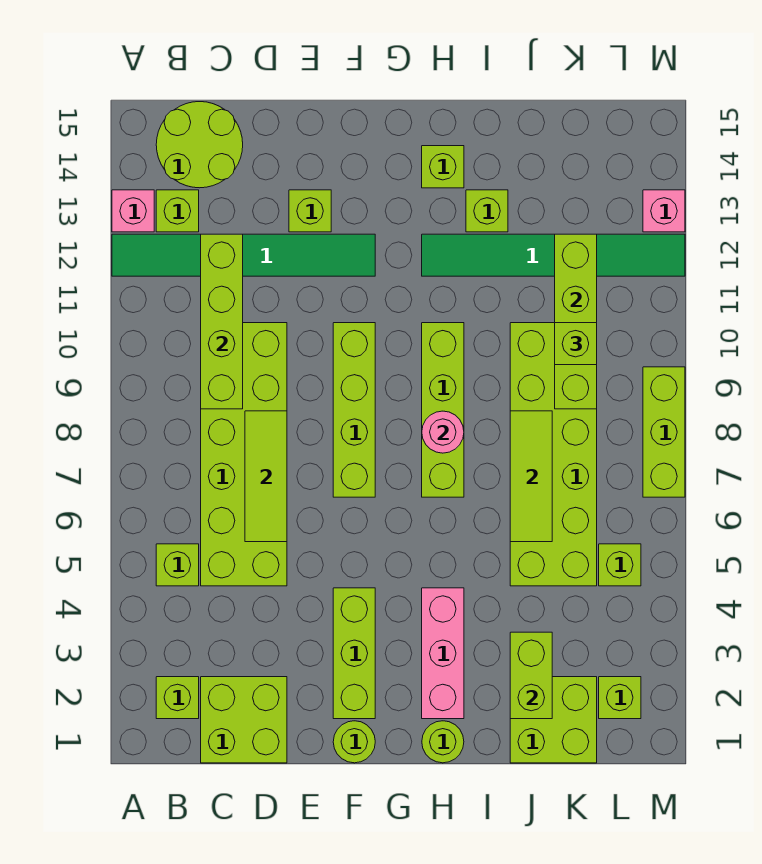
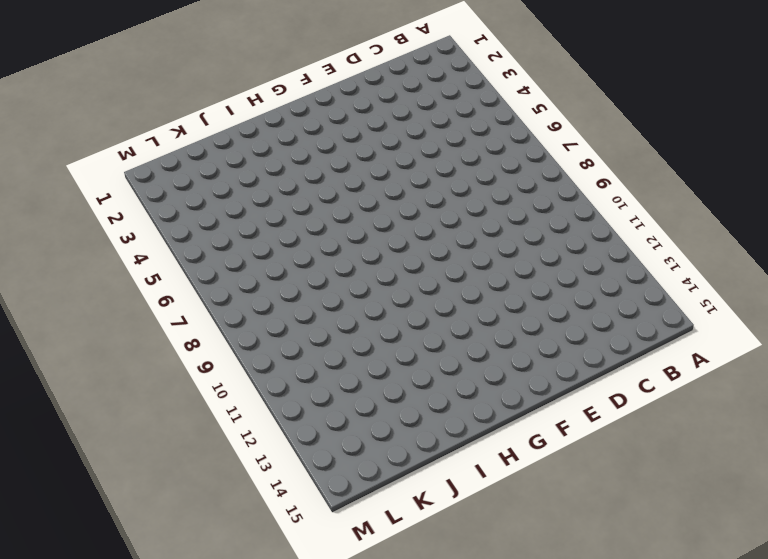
none -> green 1x6 tile [112,234,375,276]
none -> pink 1x1 brick [112,190,154,232]
none -> lime 1x1 brick [156,677,199,719]
none -> lime 1x1 brick [156,544,199,586]

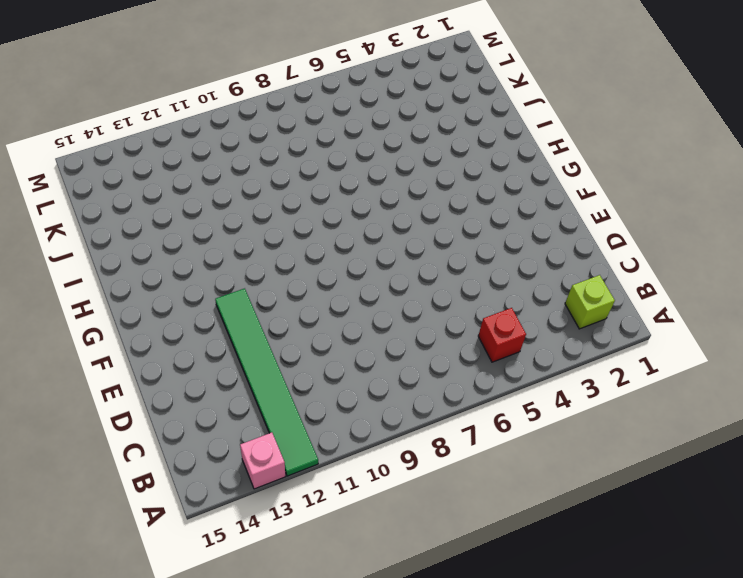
red 1x1 brick [478,308,526,362] -> lime 1x1 brick [156,544,199,586]
none -> lime 1x1 brick [156,190,199,232]
none -> lime 2x2 round brick [156,102,243,188]
none -> lime 2x2 brick [201,677,287,763]
none -> lime 2x6 brick [201,323,287,586]

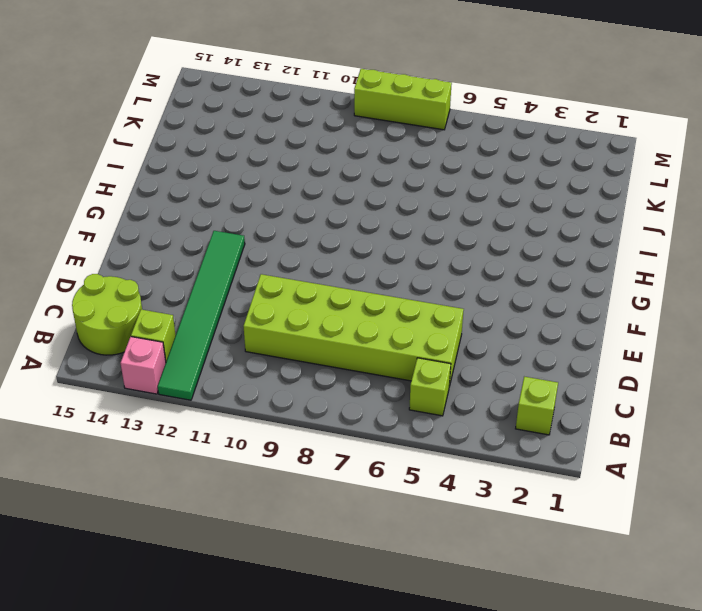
none -> lime 2x2 brick [201,677,287,763]
none -> lime 1x1 brick [289,190,331,232]
none -> lime 1x1 round brick [333,721,375,763]
none -> lime 1x3 brick [333,588,375,719]

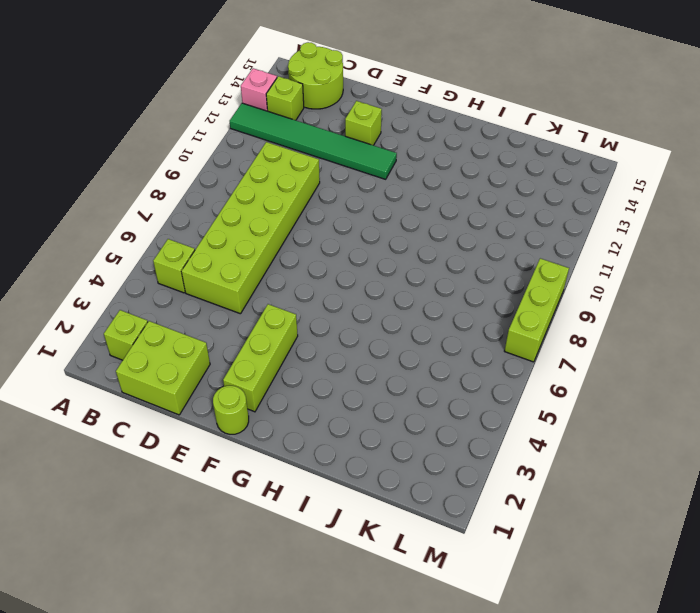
none -> lime 1x4 brick [333,323,375,497]
none -> lime 1x1 round brick [422,721,464,763]
none -> pink 1x3 brick [422,588,464,719]
none -> lime 1x4 brick [422,323,464,497]

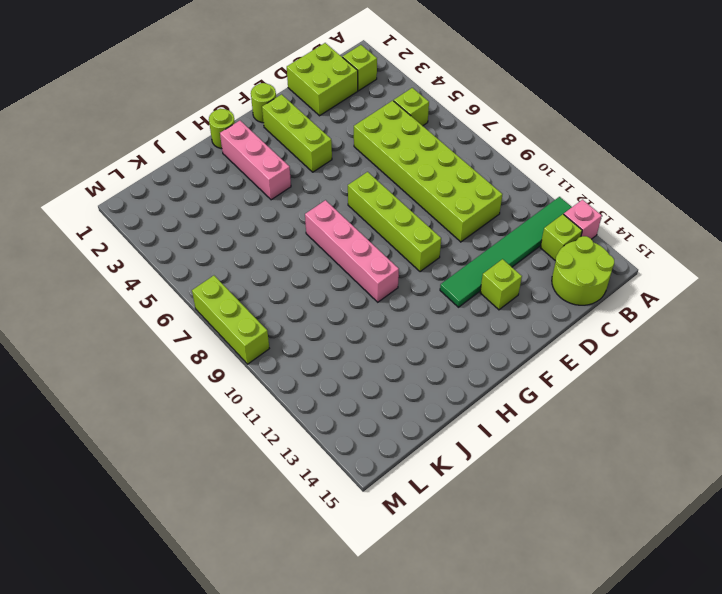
pink 1x4 brick [305,200,399,302] -> lime 1x4 brick [422,323,464,497]
none -> green 1x6 tile [422,234,685,276]
none -> lime 1x1 brick [422,146,464,188]
none -> lime 1x1 brick [466,190,508,232]
none -> lime 2x2 brick [510,677,597,763]

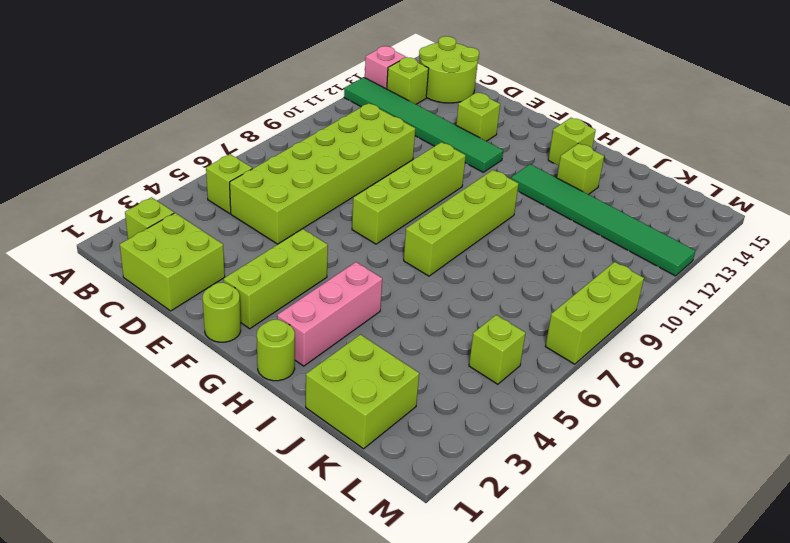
none -> lime 2x6 brick [510,323,597,586]
none -> lime 1x1 brick [599,677,641,719]
none -> pink 1x1 brick [643,190,685,232]
none -> lime 1x4 brick [201,234,243,409]

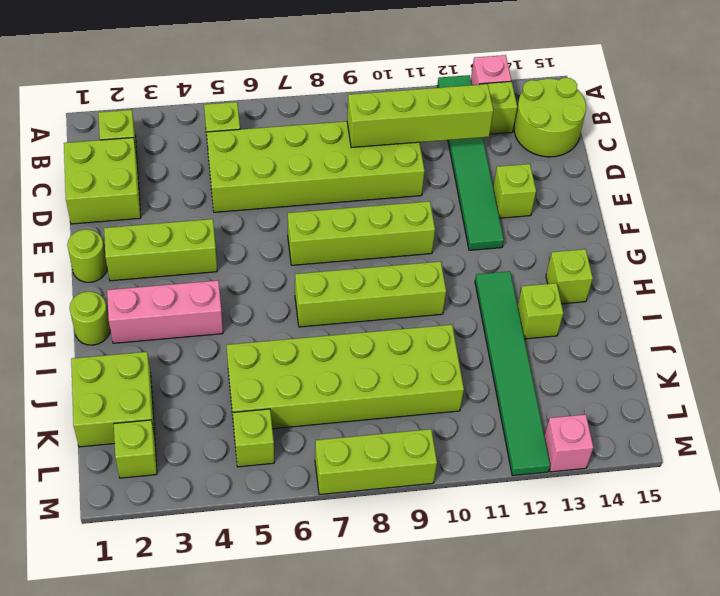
none -> lime 1x3 tile [245,411,287,542]
none -> pink 1x1 round brick [422,411,464,453]
none -> lime 1x2 brick [510,632,552,719]
none -> lime 1x3 tile [510,411,552,542]

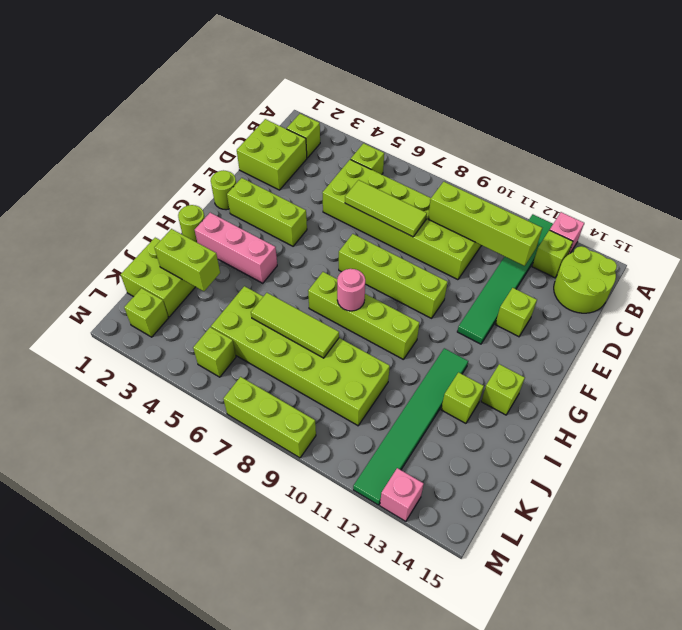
none -> lime 1x4 brick [555,234,597,409]
none -> lime 1x1 brick [555,323,597,365]

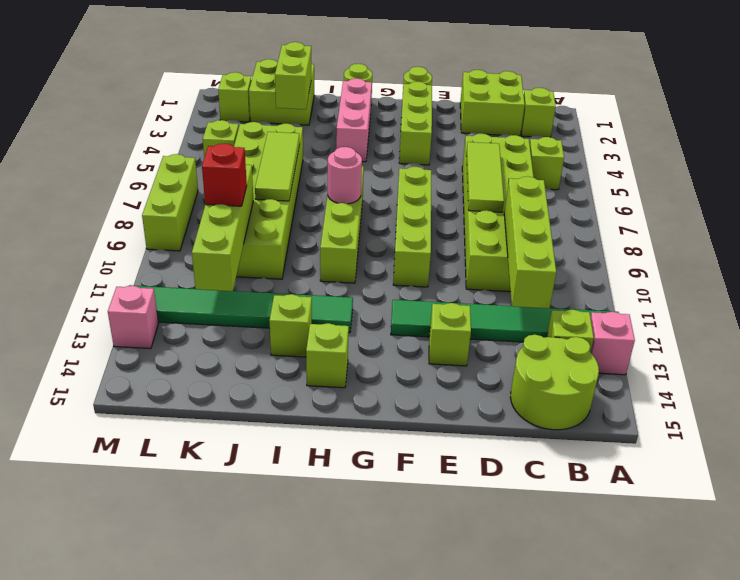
red 1x1 brick [202,143,247,206] -> lime 1x1 brick [555,323,597,365]

